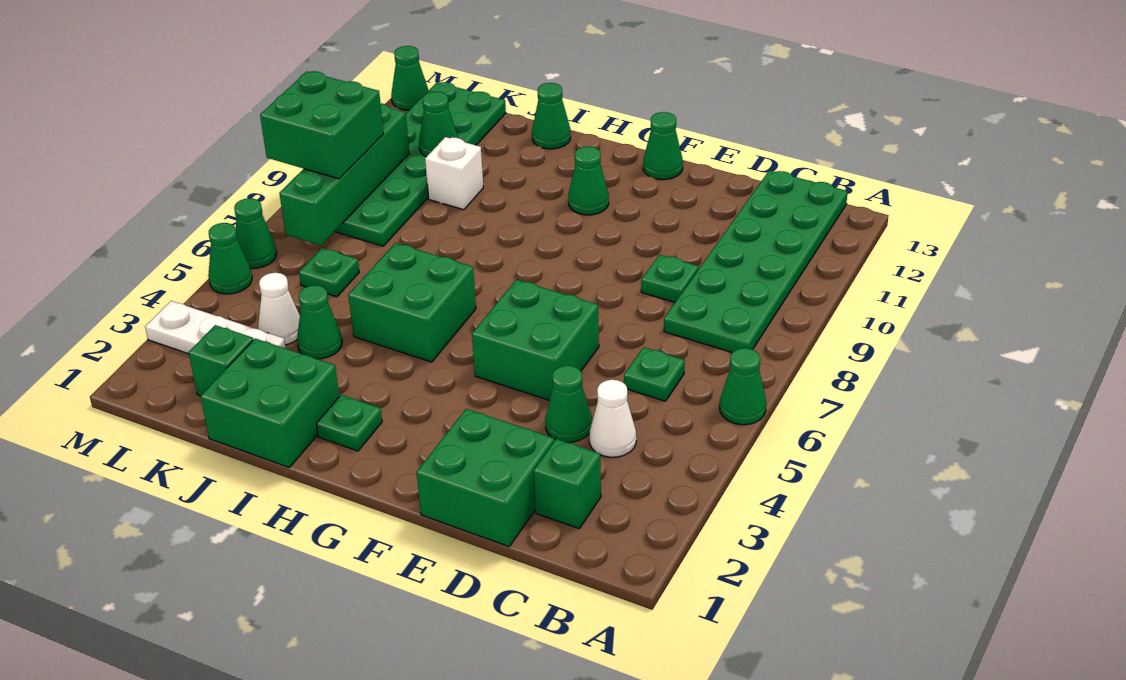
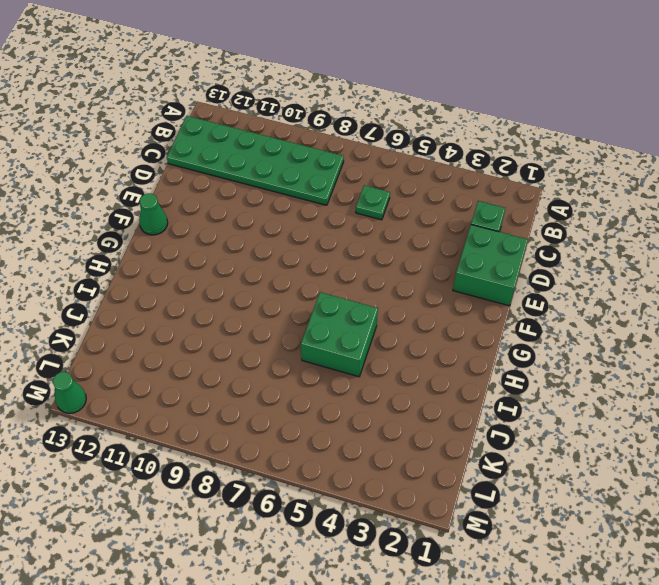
none -> green 1x1 cone [720,348,766,425]
none -> white 1x1 cone [589,380,636,457]
none -> green 1x1 cone [545,365,592,442]

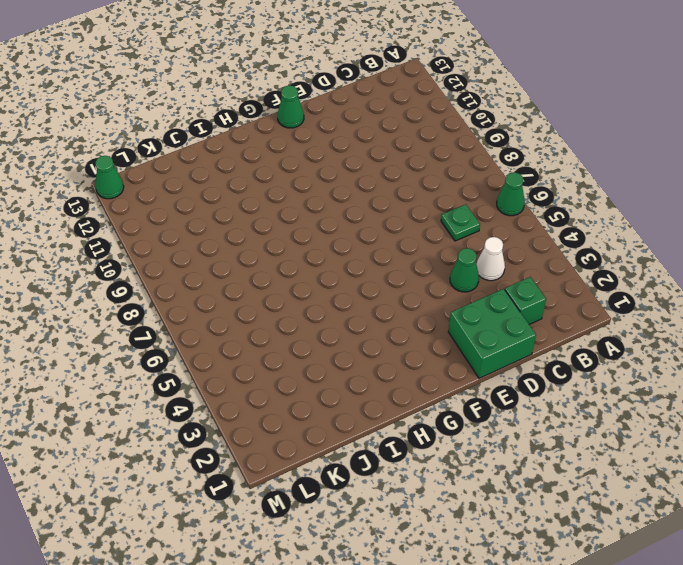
none -> green 2x6 plate [664,170,848,353]
none -> green 1x1 plate [641,255,699,302]
none -> green 2x2 brick [472,280,599,401]

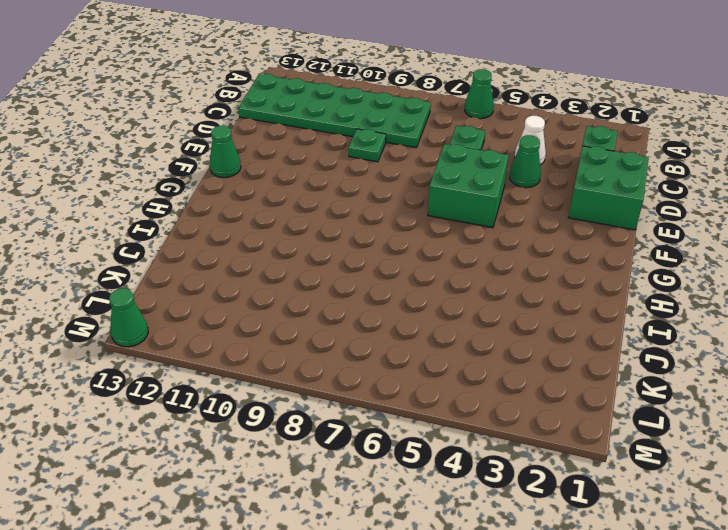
none -> green 1x1 cone [568,146,609,215]
none -> green 1x1 plate [316,395,382,451]
none -> green 2x2 brick [348,243,476,362]

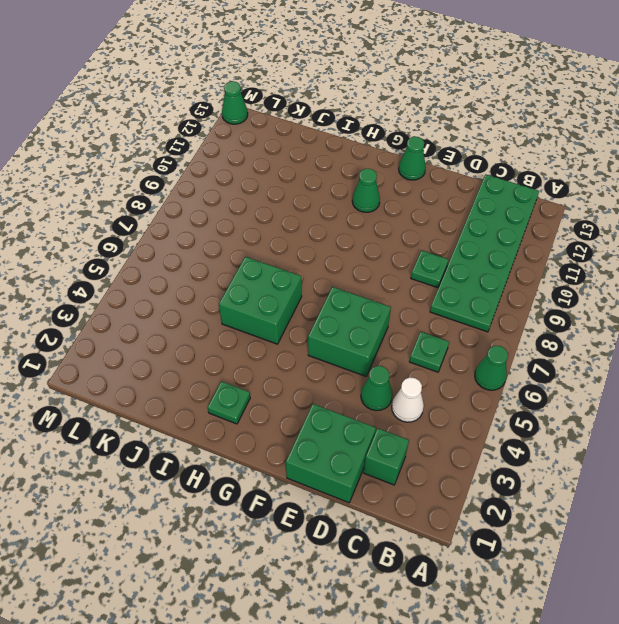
none -> green 2x2 brick [201,338,339,467]
none -> green 1x1 cone [532,83,571,149]
none -> green 1x1 cone [297,285,342,359]

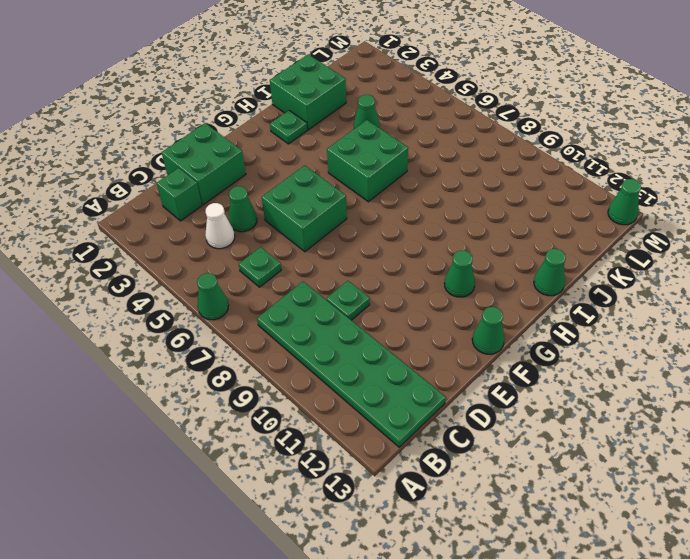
none -> white 1x1 brick [425,137,483,210]
none -> green 1x1 brick [189,325,253,396]
none -> white 1x3 plate [145,301,286,354]

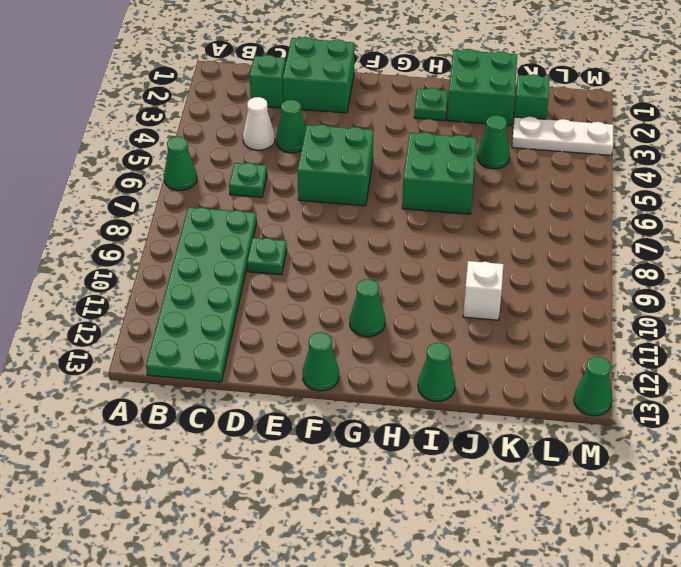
none -> white 1x1 cone [258,273,300,345]
none -> green 1x1 plate [299,248,359,297]
none -> green 2x6 plate [335,82,506,246]

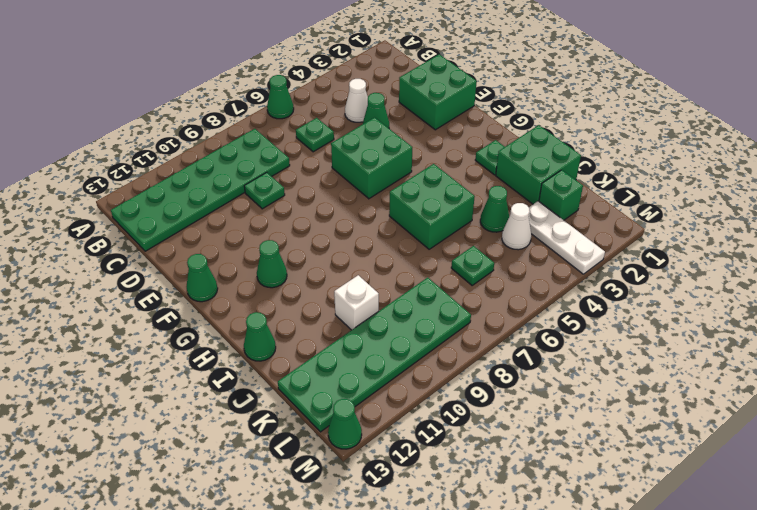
none -> green 1x1 brick [534,439,601,528]
none -> green 1x1 cone [208,223,252,294]
none -> green 1x1 cone [234,198,277,268]

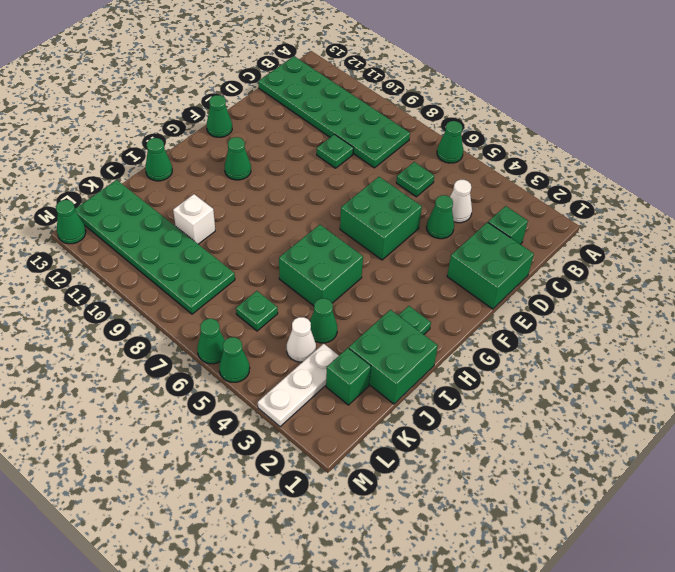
none -> green 1x1 cone [419,92,458,157]
none -> green 1x4 brick [279,103,409,246]
none -> green 2x2 brick [260,71,384,179]

